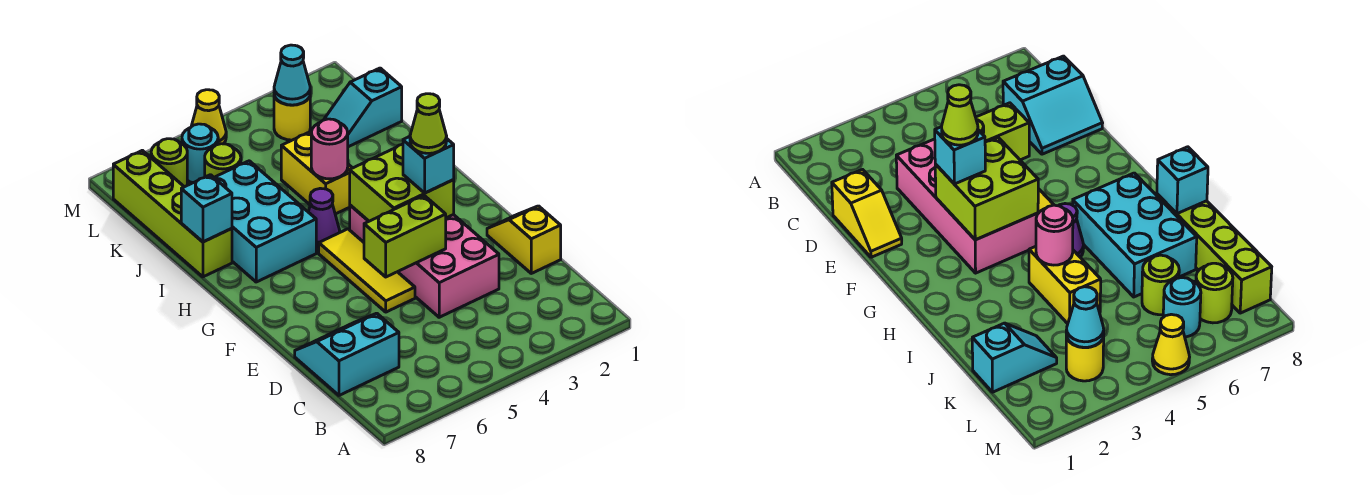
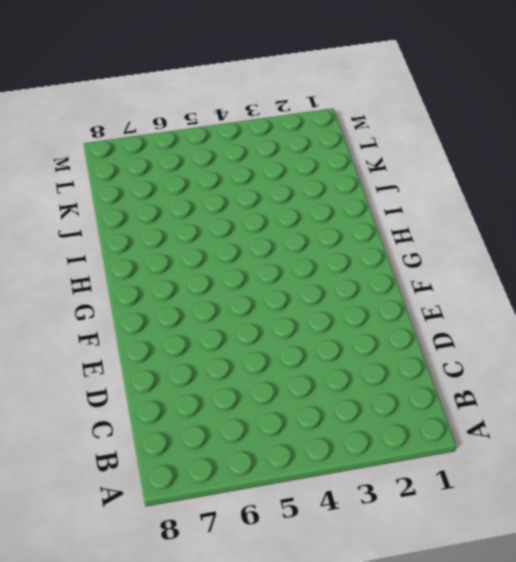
none -> cyan 2x2 slope [295,313,399,395]
none -> yellow 1x2 slope [487,206,561,273]
none -> pink 2x4 brick [350,205,499,317]

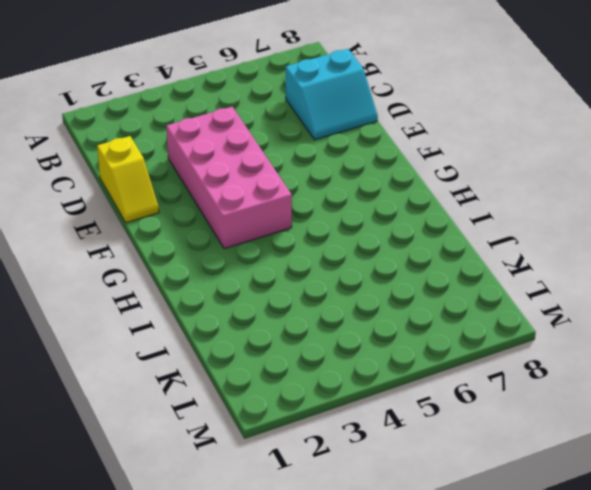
none -> yellow 1x3 tile [319,229,415,312]
none -> purple 1x1 cone [309,188,340,248]
none -> cyan 2x3 brick [214,161,316,282]

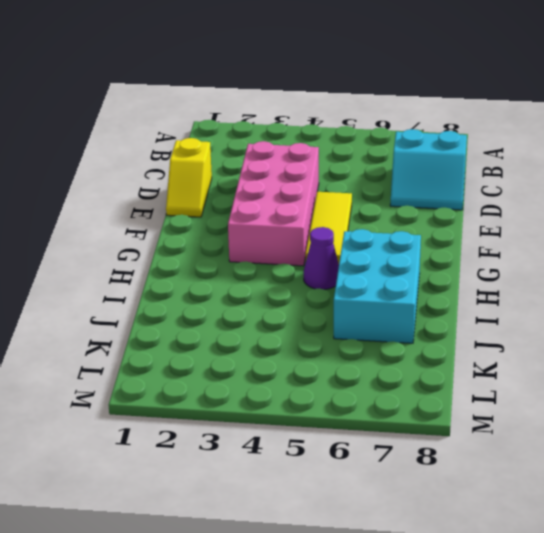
none -> yellow 1x2 brick [281,132,352,214]
none -> lime 1x4 brick [113,150,232,277]
none -> cyan 1x2 slope [324,68,402,147]

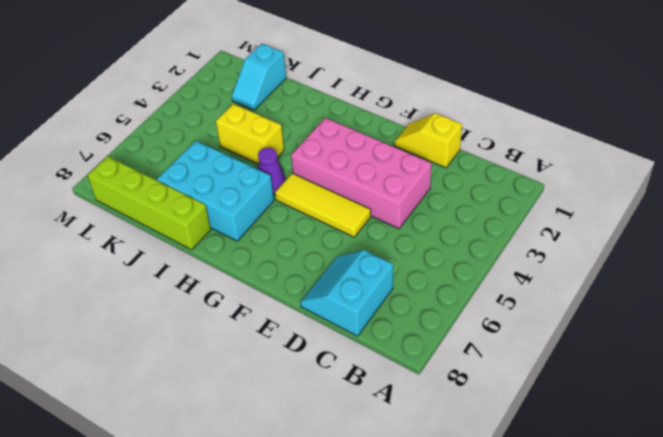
none -> lime 1x1 round brick [205,144,241,177]
none -> yellow 1x1 round brick [274,96,310,140]
none -> cyan 1x1 round brick [182,124,218,183]

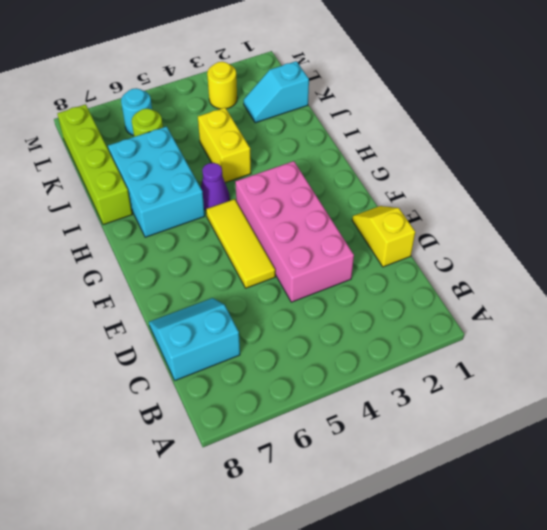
none -> lime 1x1 round brick [151,139,187,187]
none -> yellow 1x1 cone [191,90,226,144]
none -> lime 1x2 brick [364,196,446,277]

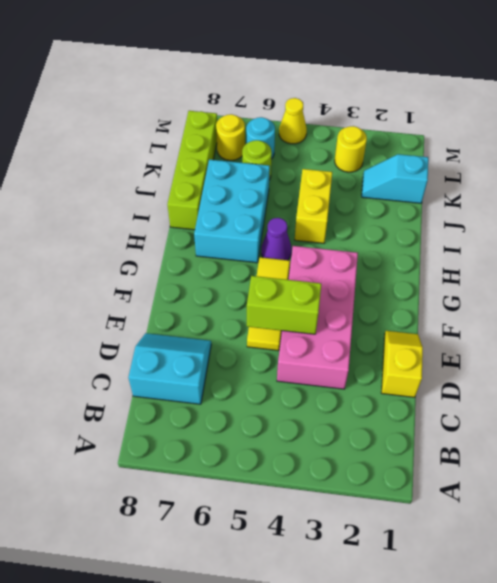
yellow 1x1 round brick [216,114,245,160] -> lime 1x1 round brick [151,139,187,187]
none -> lime 2x2 brick [350,144,454,221]
none -> pink 1x1 round brick [311,119,348,179]
none -> cyan 1x1 brick [181,175,232,242]

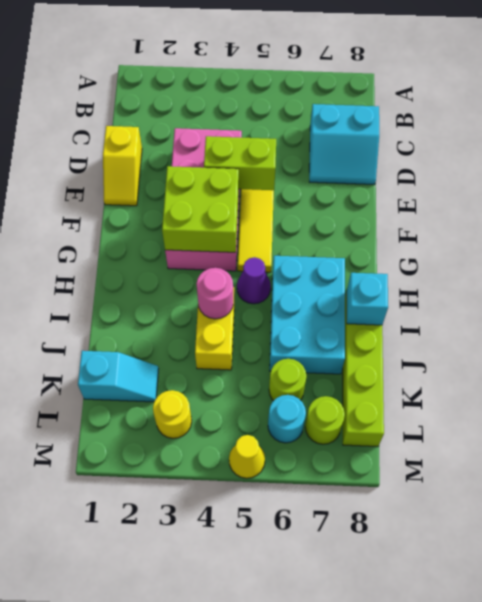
none -> cyan 1x1 cone [274,45,310,105]
none -> cyan 1x1 brick [403,137,454,193]
none -> lime 1x1 cone [410,94,447,153]

